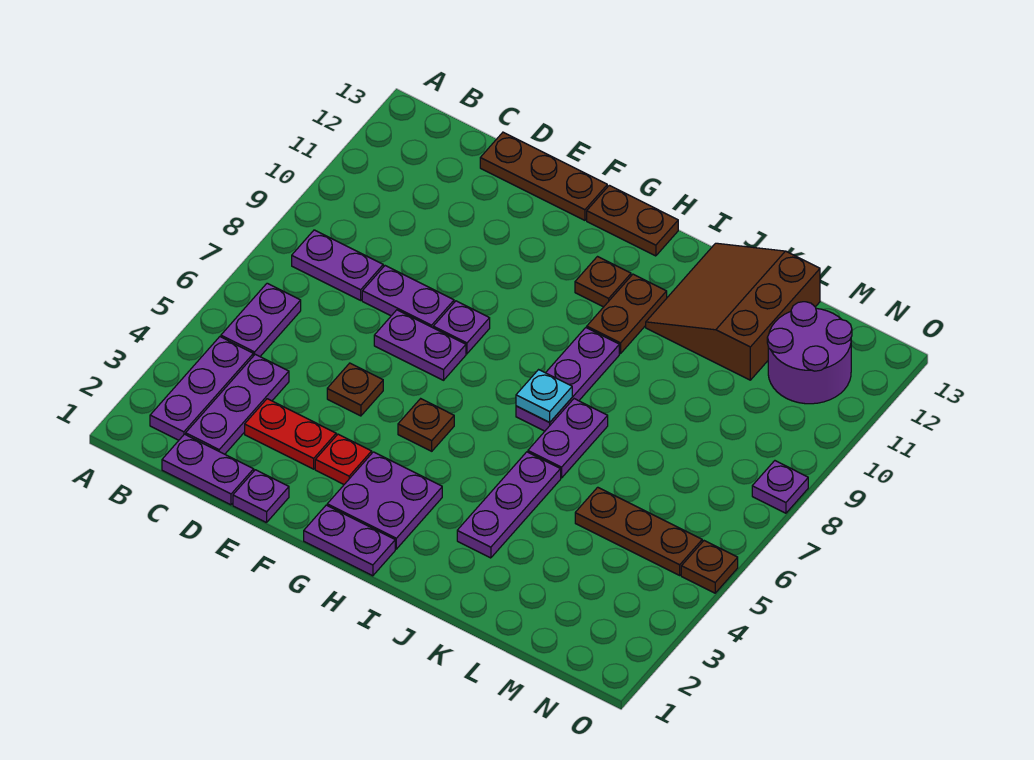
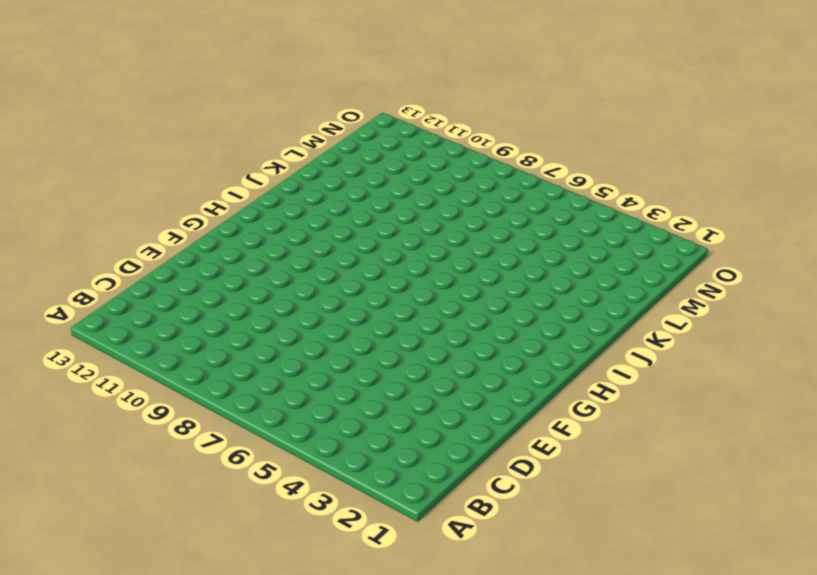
none -> purple 1x3 plate [150,337,253,440]
none -> purple 1x2 plate [221,283,301,356]
none -> purple 1x2 plate [292,230,383,300]

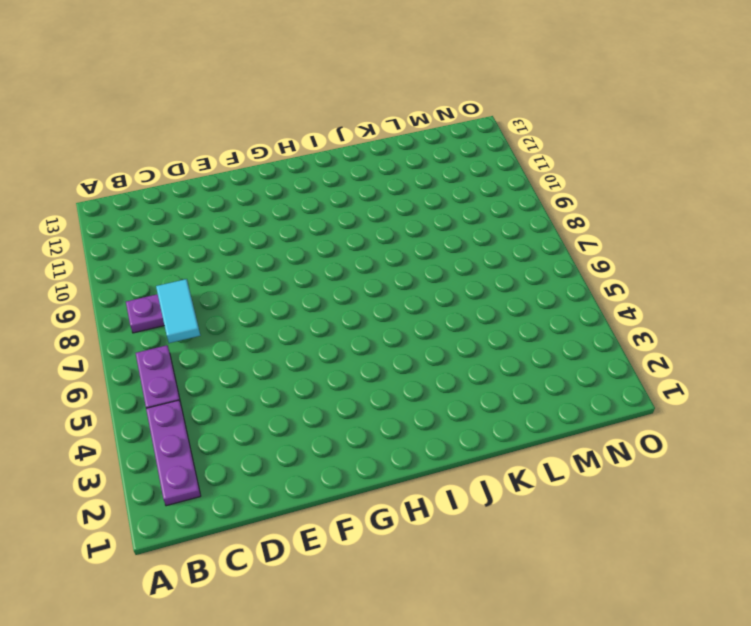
cyan 1x2 tile [156,279,200,343] -> none
none -> purple 1x2 plate [162,434,254,505]
none -> purple 1x3 plate [186,354,289,454]
none -> red 1x2 plate [245,399,336,469]

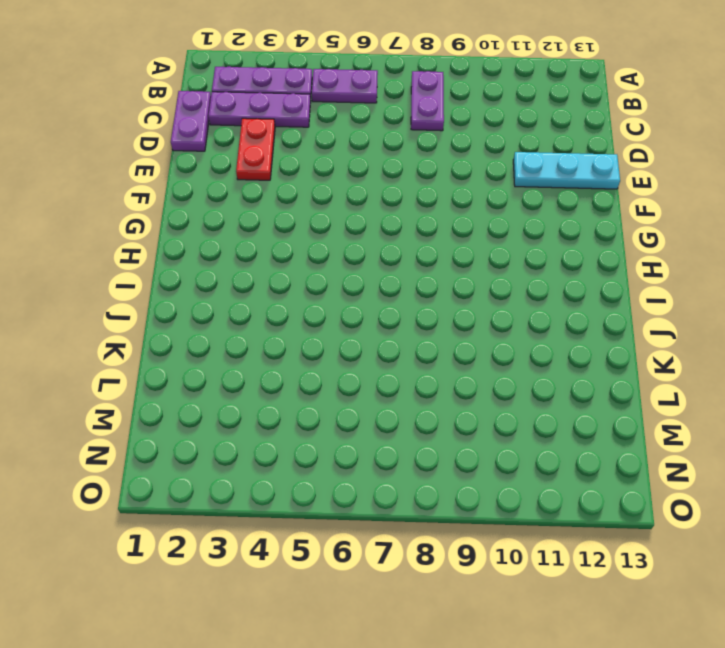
cyan 1x3 plate [513,152,620,189] -> brown 1x3 plate [480,132,607,220]
none -> purple 1x2 plate [362,266,454,328]
none -> purple 1x1 plate [233,470,289,523]
none -> brown 1x1 plate [327,363,383,416]

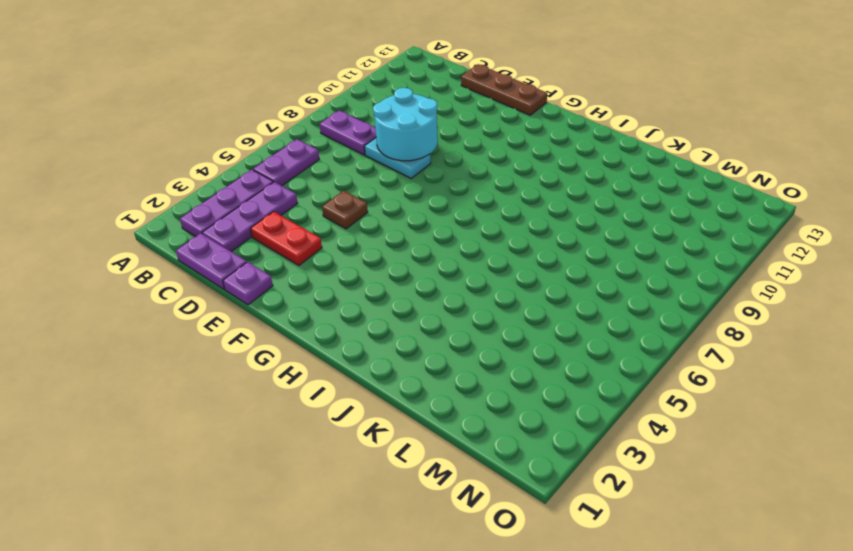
cyan 1x2 plate [364,138,431,178] -> purple 1x2 plate [362,266,454,328]
cyan 2x2 round brick [373,88,438,161] -> none
none -> purple 1x2 plate [374,310,466,380]
none -> red 1x1 plate [315,434,372,484]
none -> purple 1x1 plate [433,301,490,354]

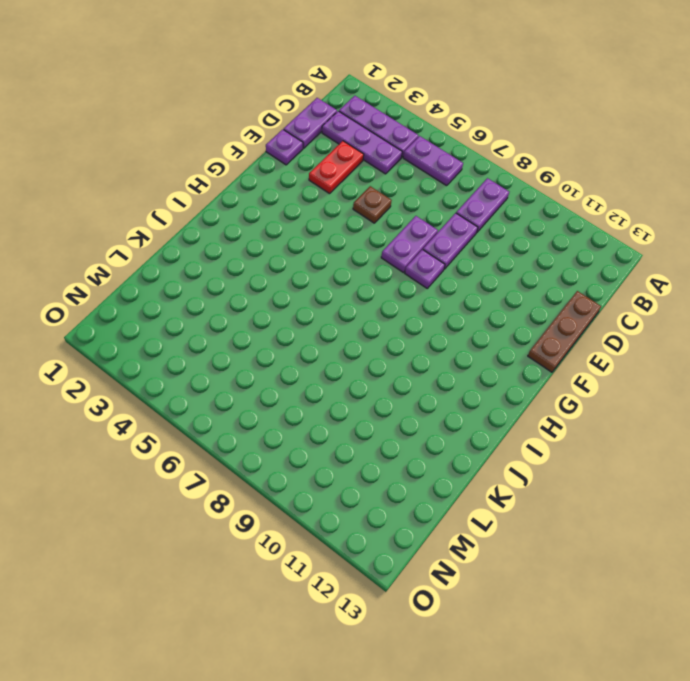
none -> red 1x1 plate [315,434,372,484]
none -> purple 1x2 plate [304,505,395,576]
none -> purple 2x2 plate [327,452,442,549]

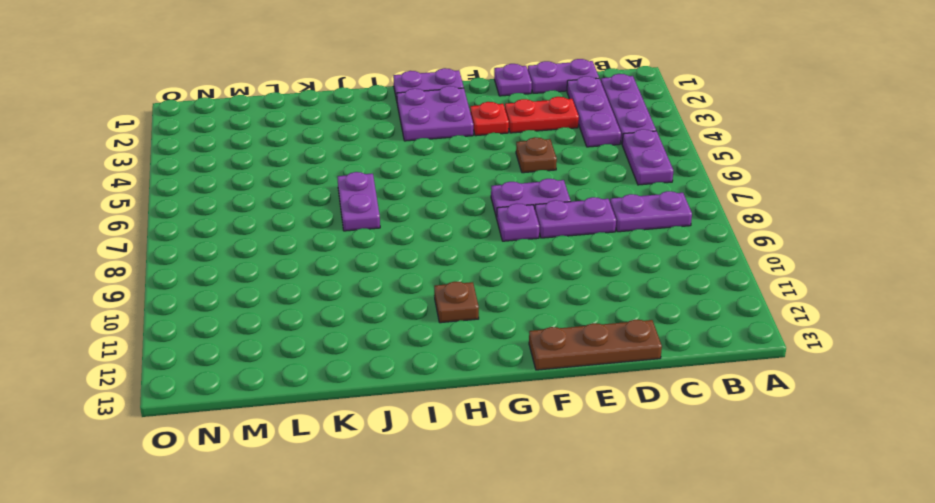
none -> brown 1x1 plate [398,399,454,451]
none -> brown 1x2 plate [587,185,678,256]
none -> purple 1x3 plate [516,328,619,431]

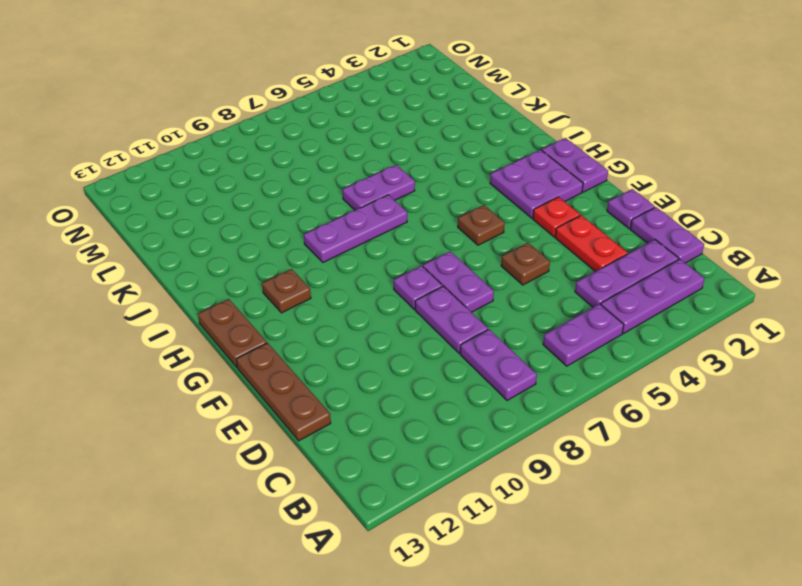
none -> brown 1x2 plate [587,274,667,354]
none -> purple 1x3 plate [457,452,561,558]
none -> brown 3x3 slope [646,243,820,380]

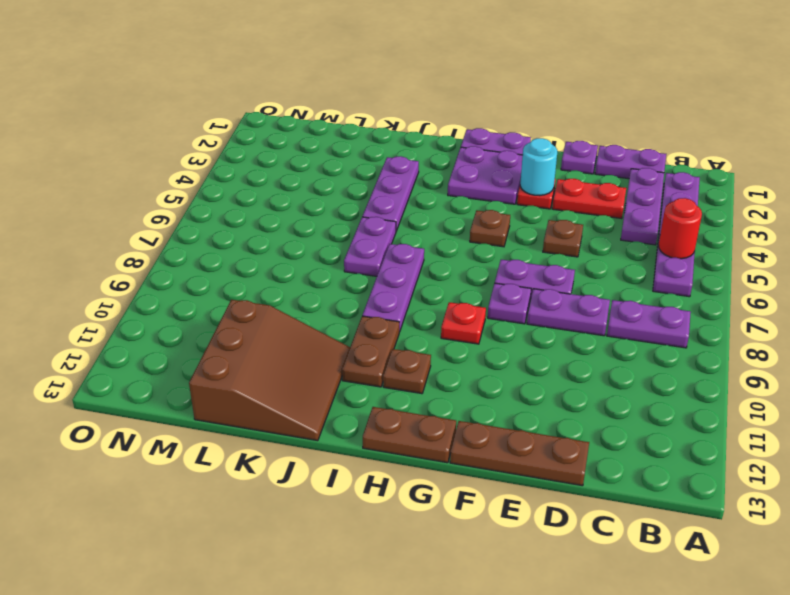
red 1x1 round brick [658,198,702,259] -> none
cyan 1x1 round brick [520,138,557,196] -> none
red 1x1 plate [441,302,486,344] -> none
none -> brown 1x3 plate [575,487,702,575]
none -> purple 2x2 round brick [767,302,852,404]
none -> brown 1x1 plate [681,541,738,593]

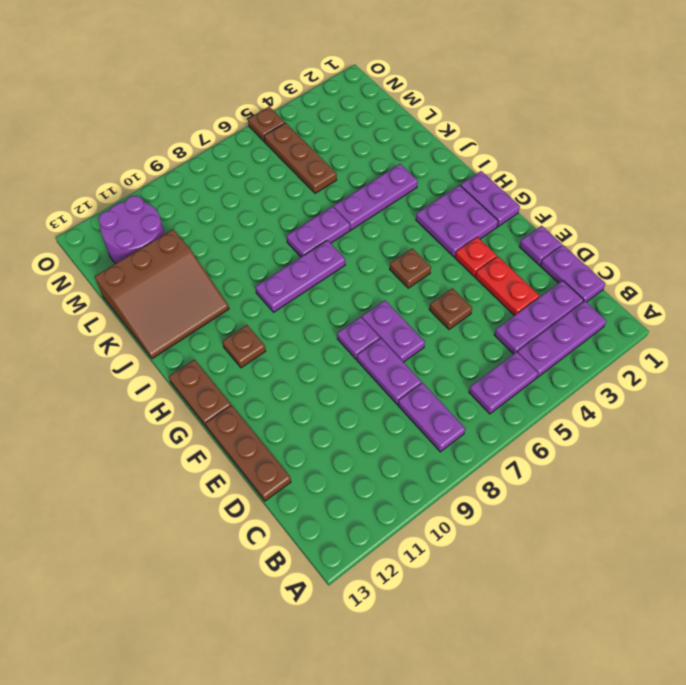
none -> brown 1x2 plate [587,274,667,354]
none -> purple 1x1 plate [752,461,808,513]
none -> cyan 1x1 plate [516,370,572,422]

